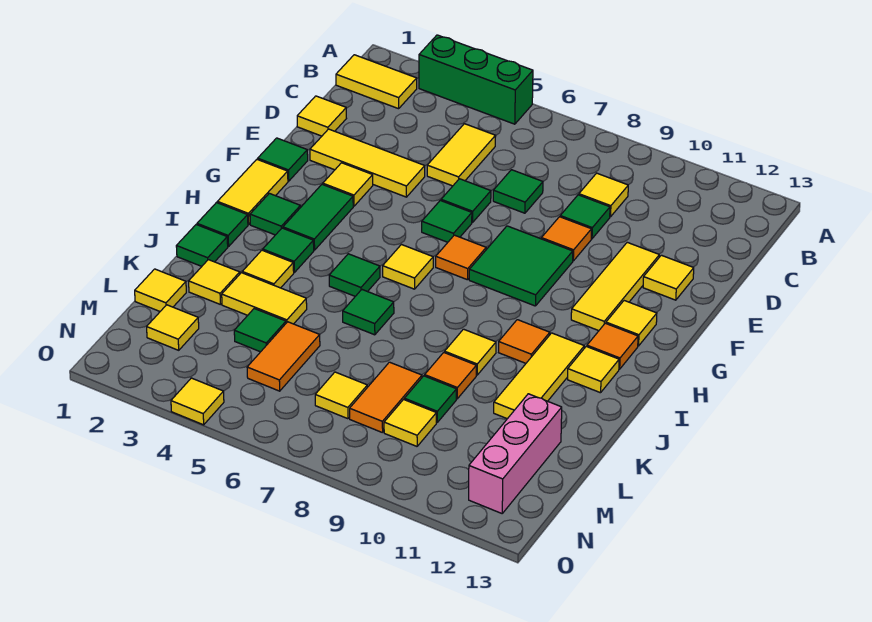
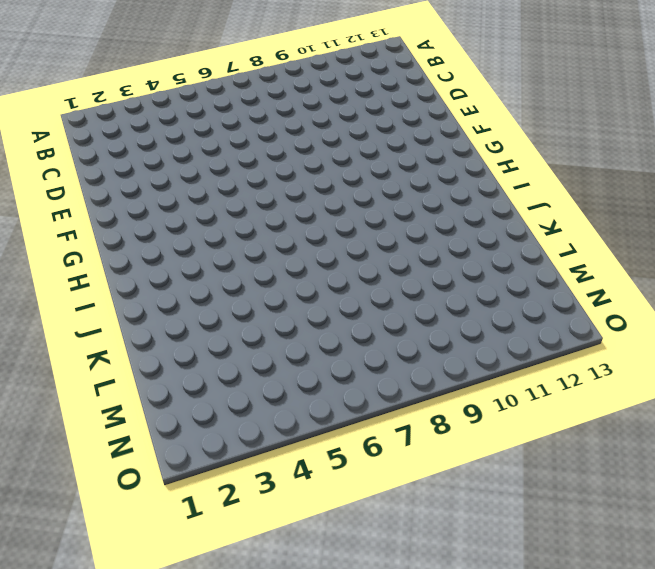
none -> green 1x3 brick [419,35,533,124]
none -> yellow 1x2 tile [336,55,417,109]
none -> yellow 1x2 tile [427,124,496,186]
none -> yellow 1x1 tile [579,173,628,217]

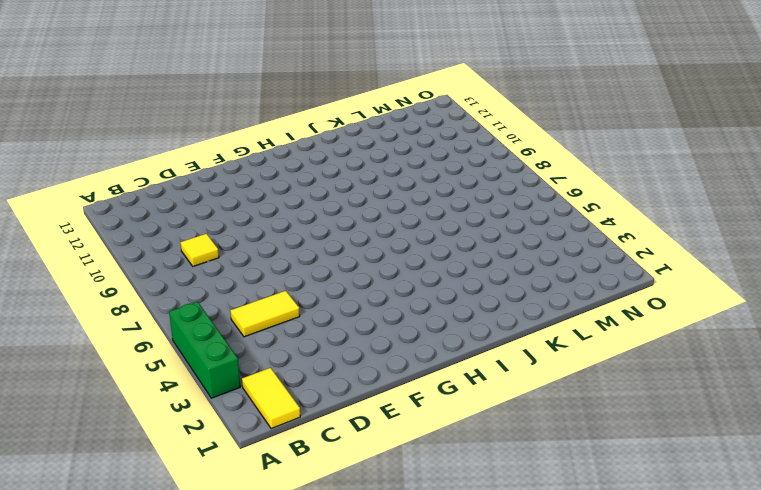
none -> yellow 1x1 tile [297,96,346,136]
none -> green 1x1 tile [493,170,543,213]
none -> green 1x1 tile [560,195,610,239]
none -> yellow 1x3 tile [310,129,425,197]

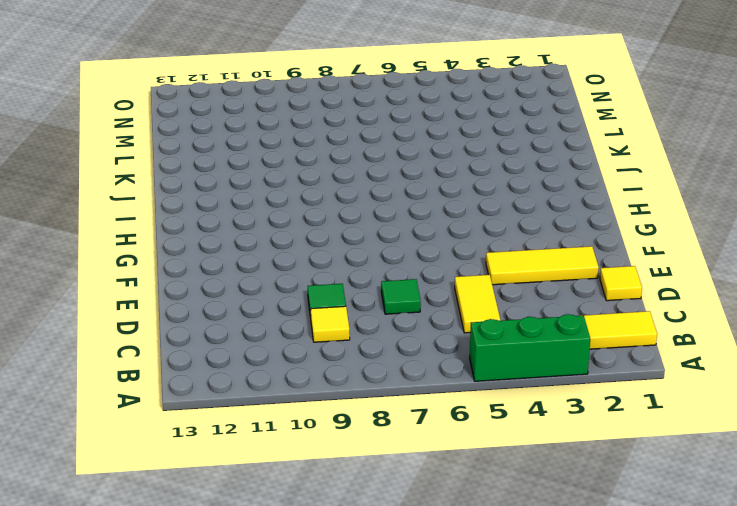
none -> green 1x1 tile [441,179,491,222]
none -> orange 1x1 tile [541,217,591,261]
none -> yellow 1x3 tile [571,242,659,331]
none -> yellow 1x1 tile [643,255,694,300]

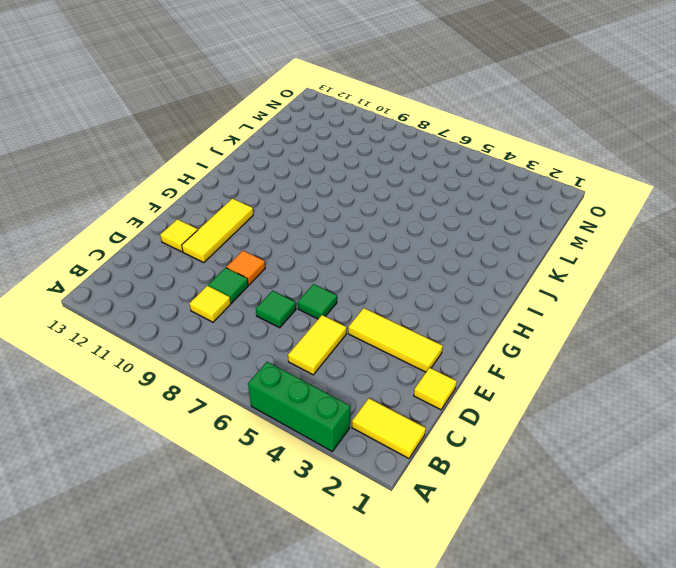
none -> green 1x1 tile [258,138,308,181]
none -> yellow 1x1 tile [323,163,373,206]
none -> green 1x1 tile [422,200,472,242]
none -> green 2x2 tile [469,226,573,306]

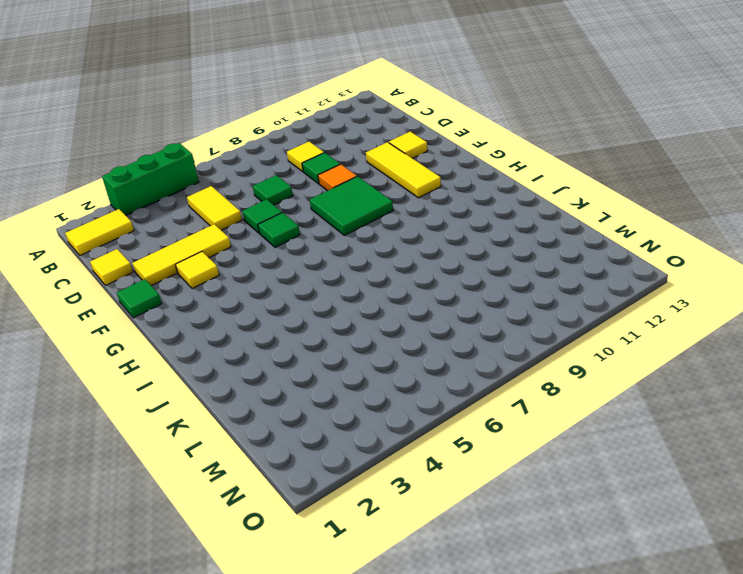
none -> yellow 1x2 tile [217,159,288,225]
none -> green 1x2 tile [283,184,353,250]
none -> orange 1x1 tile [436,235,486,280]
none -> yellow 1x1 tile [606,301,657,346]

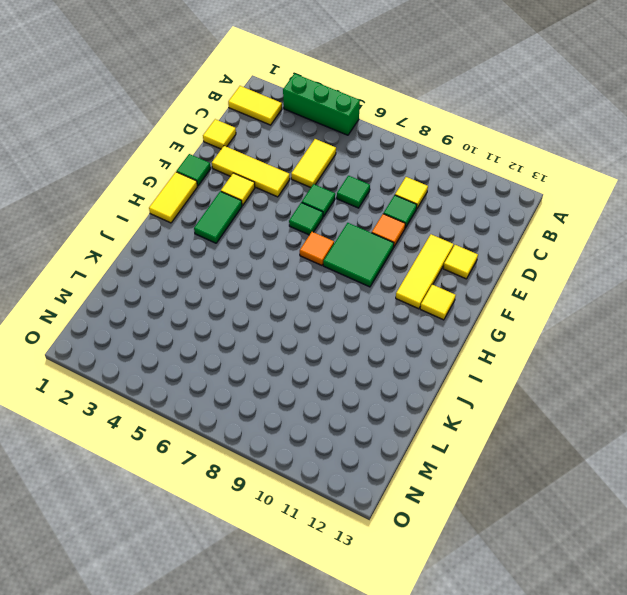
none -> green 1x1 tile [250,193,300,235]
none -> yellow 1x1 tile [383,245,433,289]
none -> orange 1x1 tile [587,323,638,369]
none -> green 1x1 tile [197,203,248,247]

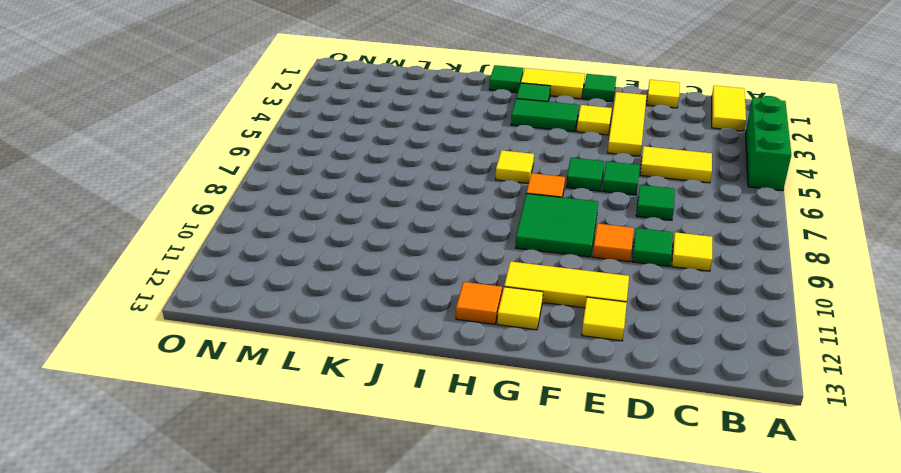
none -> green 1x1 tile [263,228,314,273]
none -> green 1x1 tile [329,254,380,296]
none -> orange 1x1 tile [499,320,550,363]
none -> yellow 1x3 tile [494,333,584,419]

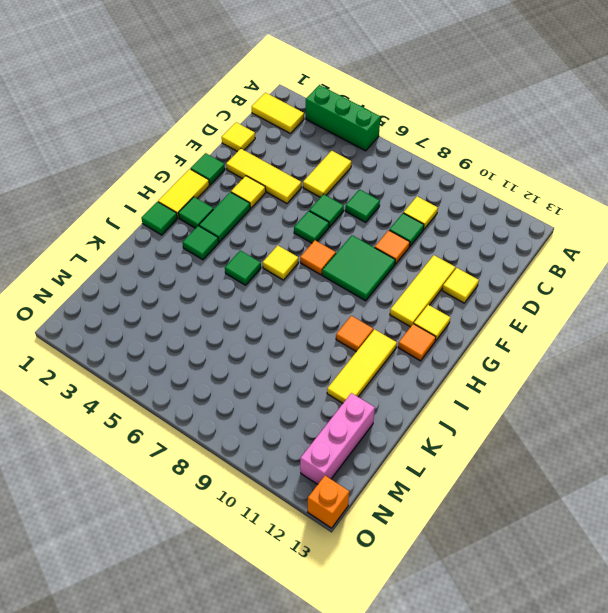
orange 1x1 brick [308,476,349,528] -> none
none -> yellow 1x1 tile [568,347,619,393]
none -> green 1x1 tile [176,225,228,266]
none -> yellow 1x1 tile [242,250,294,288]
none -> green 1x1 tile [343,290,394,335]

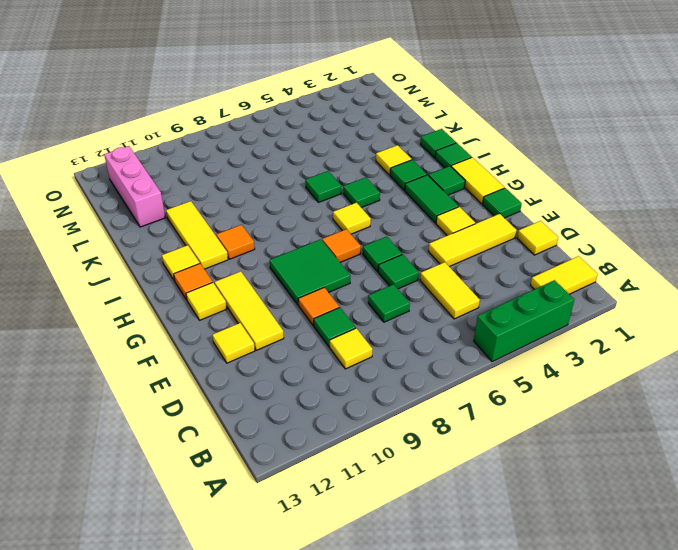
none -> yellow 1x1 tile [445,329,496,375]
none -> yellow 1x1 tile [189,260,240,305]
none -> yellow 1x2 tile [222,273,307,324]
none -> orange 1x1 tile [425,353,476,399]

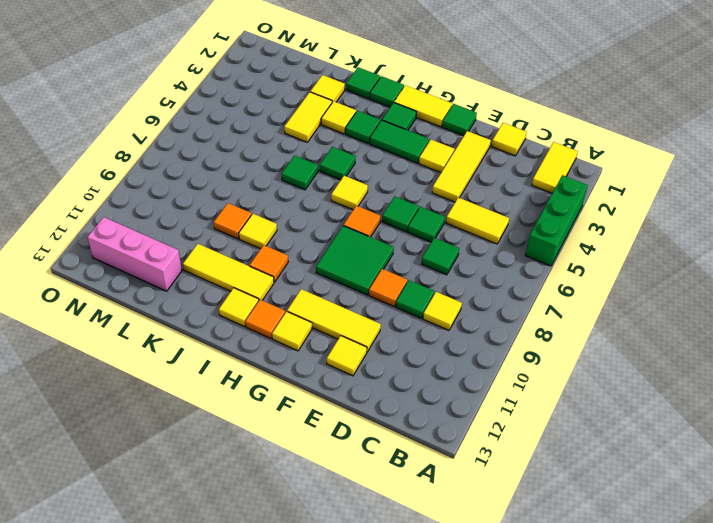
none -> yellow 1x1 tile [135,269,186,311]
none -> green 1x1 tile [234,309,286,352]
none -> orange 1x2 tile [247,322,320,391]
none -> orange 1x2 tile [350,362,422,433]

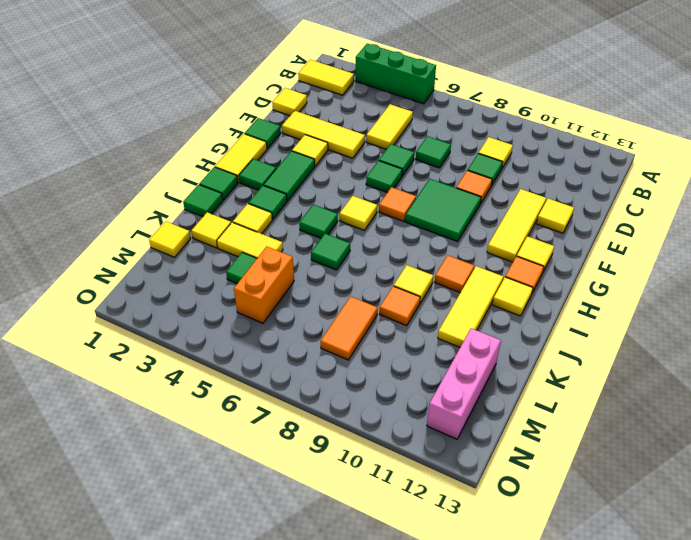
orange 1x2 brick [234,246,294,323] -> orange 1x2 tile [247,322,320,391]
none -> green 1x1 tile [404,376,457,422]
none -> yellow 1x1 tile [147,305,199,350]
none -> yellow 1x1 tile [315,372,367,419]
none -> yellow 1x1 tile [384,400,436,446]

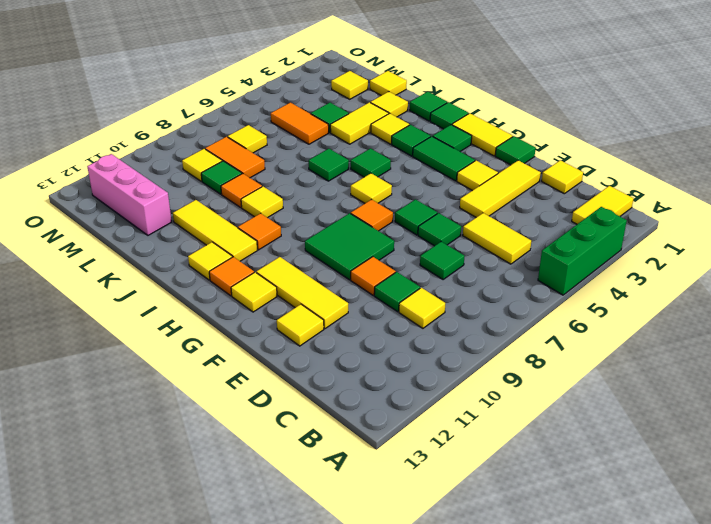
none -> yellow 1x1 tile [171,378,224,425]

